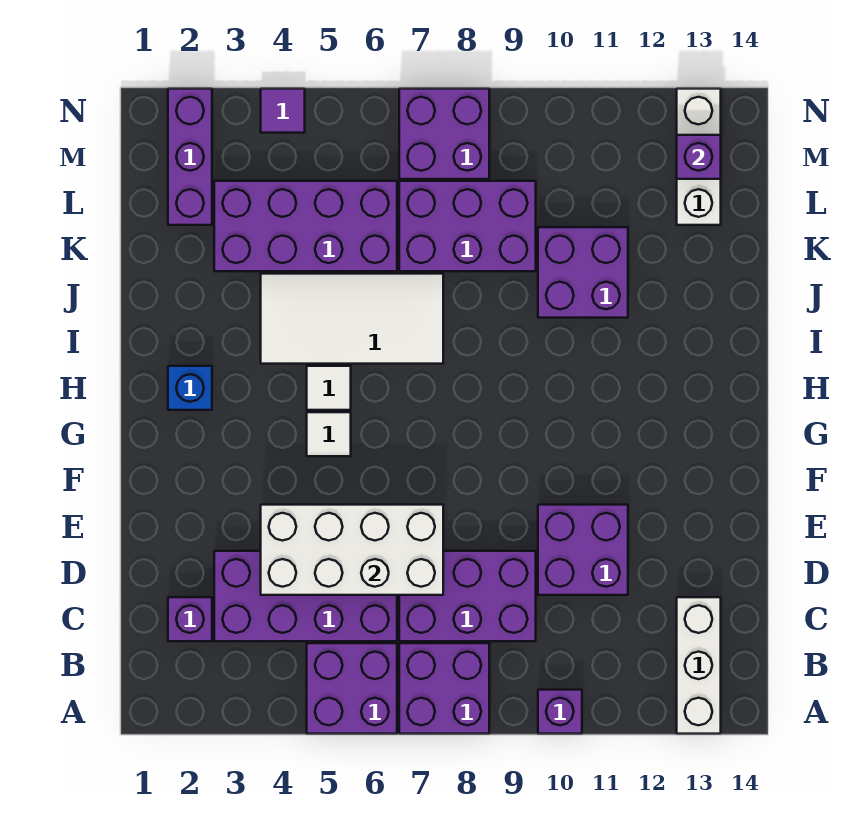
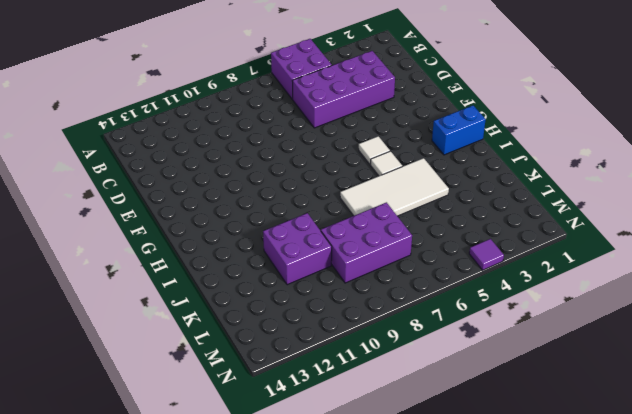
blue 1x2 brick [432,105,486,155] -> blue 1x1 brick [168,366,212,410]
none -> purple 2x2 brick [399,643,489,734]
none -> purple 1x1 brick [538,690,582,734]
none -> white 1x3 brick [677,597,721,734]

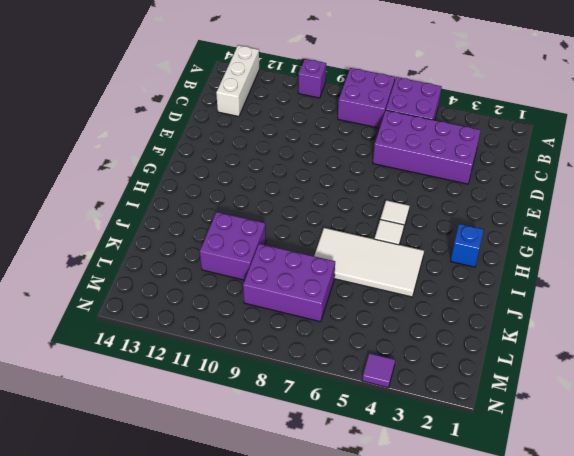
none -> purple 1x1 brick [168,597,212,641]
none -> purple 2x3 brick [399,551,536,641]
none -> purple 2x2 brick [538,505,628,595]

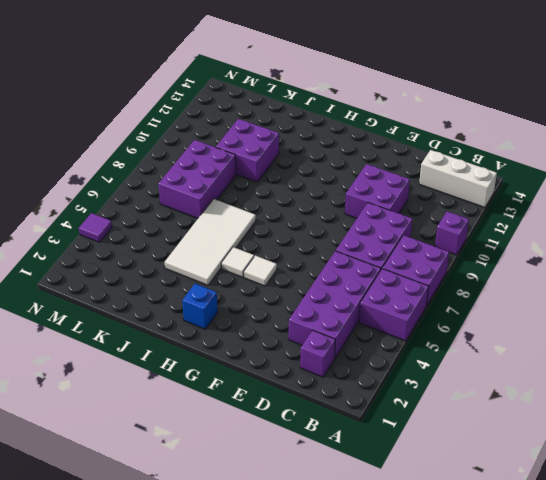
none -> purple 2x4 brick [214,181,397,271]
none -> purple 1x3 brick [168,89,212,225]
none -> white 1x3 brick [677,89,721,225]

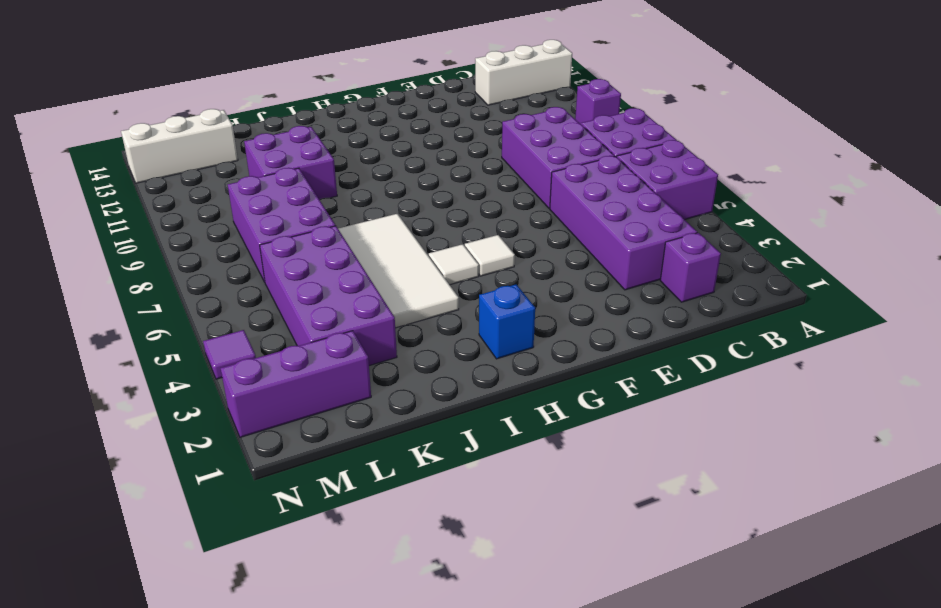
none -> purple 2x2 brick [538,505,628,595]
none -> purple 2x2 brick [399,89,489,179]
none -> white 2x4 brick [261,505,443,595]

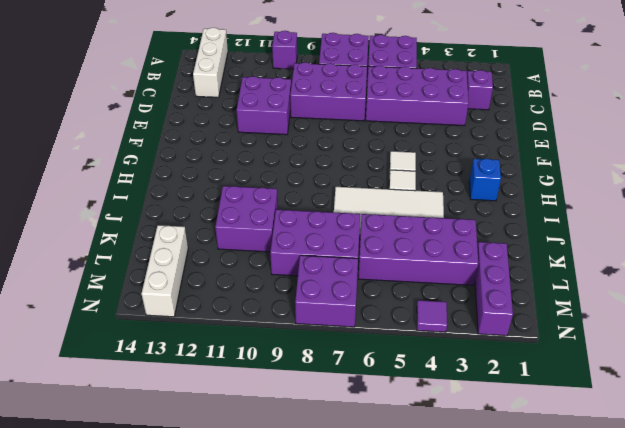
none -> white 2x4 brick [261,505,443,595]
none -> purple 1x1 brick [677,135,721,179]

